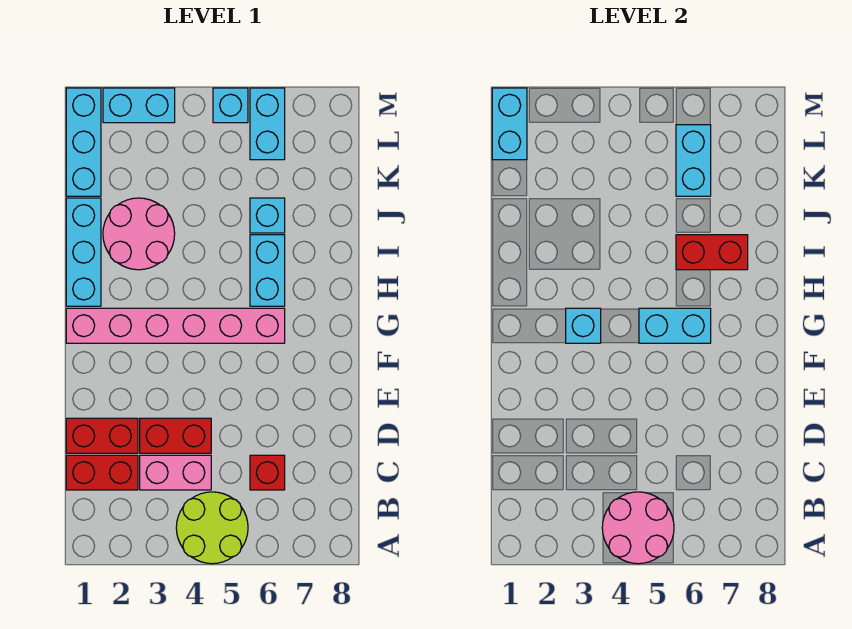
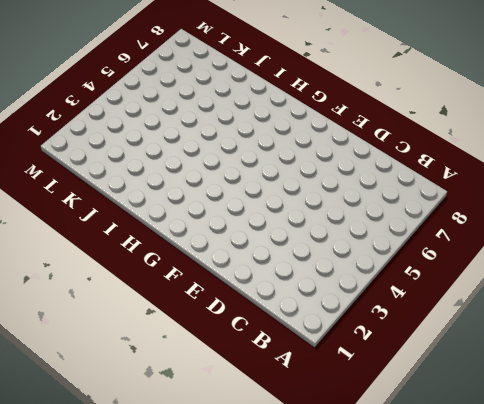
none -> lime 2x2 round brick [176,492,248,564]
none -> red 1x2 brick [66,455,138,490]
none -> pink 1x2 brick [140,455,211,490]

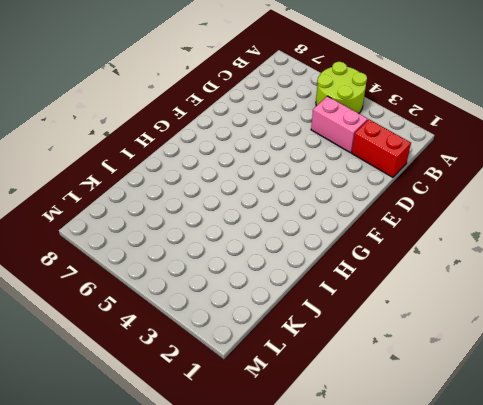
none -> red 1x1 brick [250,455,285,490]
none -> red 1x2 brick [66,418,138,453]
none -> red 1x2 brick [140,418,211,453]

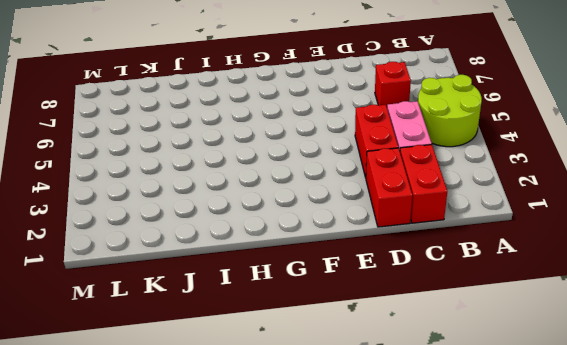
none -> pink 1x6 brick [66,308,285,343]
none -> cyan 1x3 brick [66,198,101,306]
none -> cyan 1x2 brick [250,235,285,306]

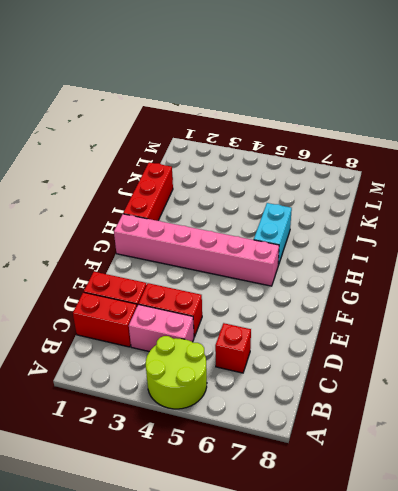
red 1x3 brick [123,162,173,221] -> cyan 1x3 brick [66,198,101,306]
none -> pink 2x2 round brick [103,198,175,270]
none -> cyan 1x1 brick [250,198,285,233]
none -> cyan 1x3 brick [66,88,101,196]

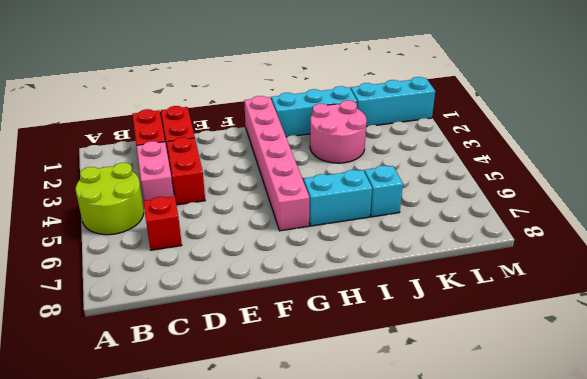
none -> cyan 1x2 brick [250,88,285,160]
none -> cyan 1x2 brick [103,88,175,123]
none -> cyan 1x1 brick [213,88,248,123]

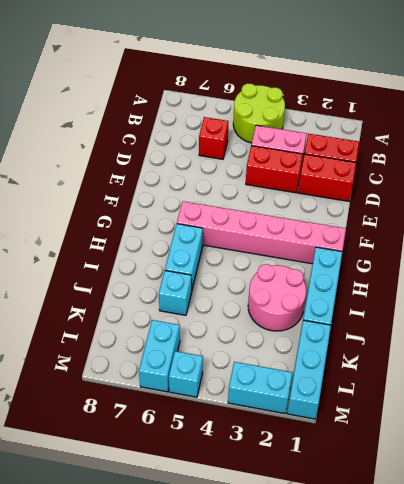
none -> pink 2x2 round brick [602,492,674,564]
none -> cyan 1x1 brick [566,308,601,343]
none -> cyan 1x2 brick [639,308,711,343]

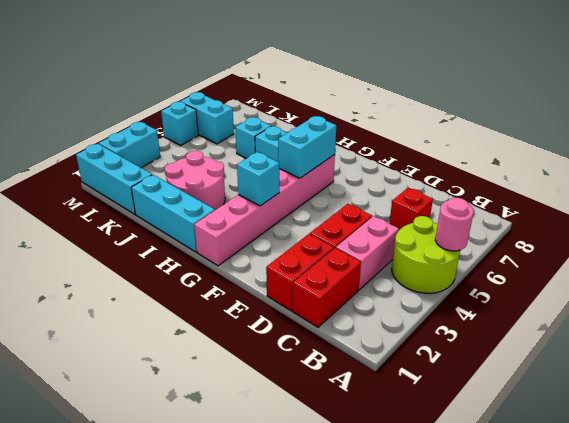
pink 1x1 round brick [435,198,474,251] -> pink 2x2 round brick [602,492,674,564]
none -> red 1x2 brick [676,235,748,270]
none -> cyan 1x2 brick [676,125,711,196]
none -> cyan 1x2 brick [492,88,527,160]

